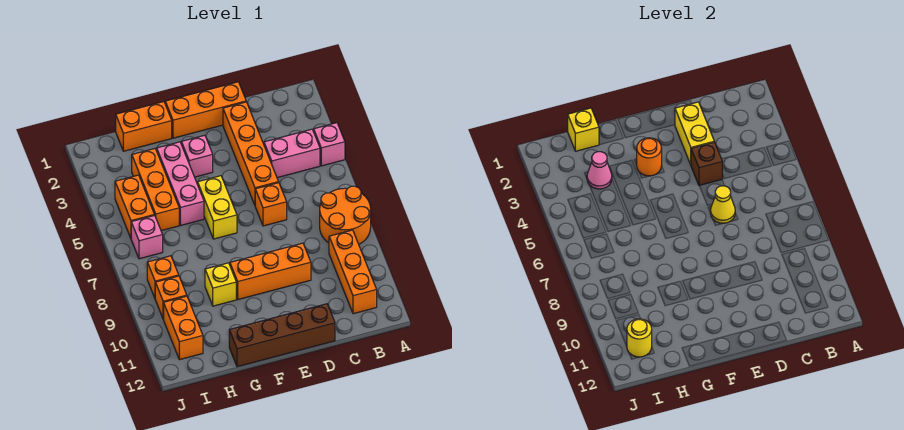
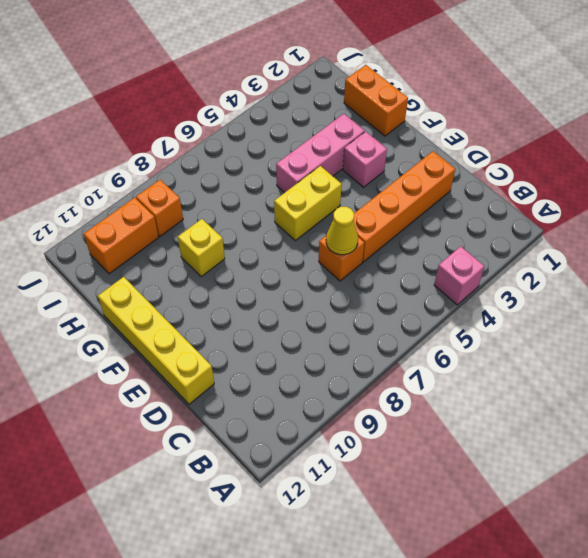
yellow 1x4 brick [98,277,214,404] -> brown 1x4 brick [229,304,335,367]
none -> orange 2x2 round brick [320,186,371,244]
none -> pink 1x2 brick [264,129,320,178]
none -> orange 1x3 brick [329,230,377,314]

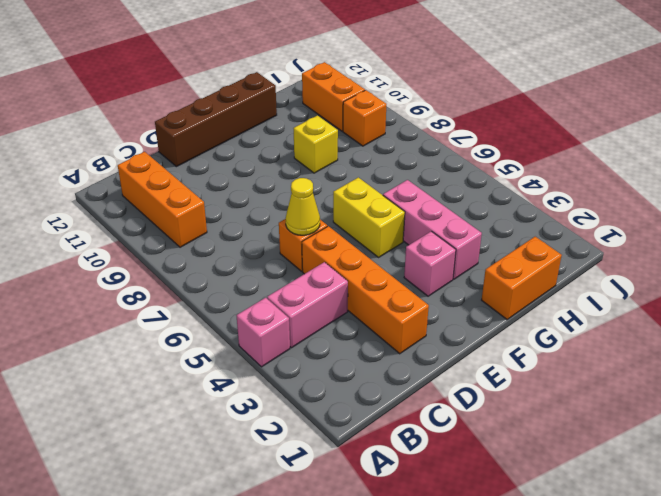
none -> orange 2x2 round brick [320,186,371,244]
none -> orange 1x3 brick [165,82,246,138]
none -> orange 1x3 brick [230,243,311,299]

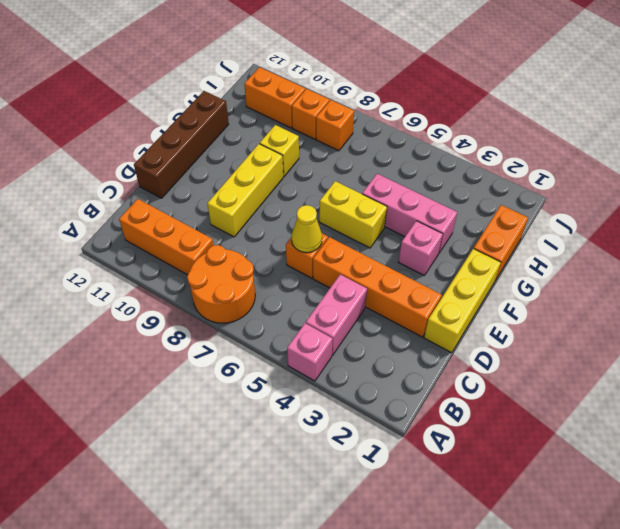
yellow 1x3 brick [424,249,501,353] -> orange 1x3 brick [165,82,246,138]
yellow 1x3 brick [207,144,283,237] -> orange 1x3 brick [230,243,311,299]
none -> orange 1x3 brick [132,149,179,231]
none -> orange 1x2 brick [115,175,154,238]
none -> pink 1x1 brick [131,215,163,259]

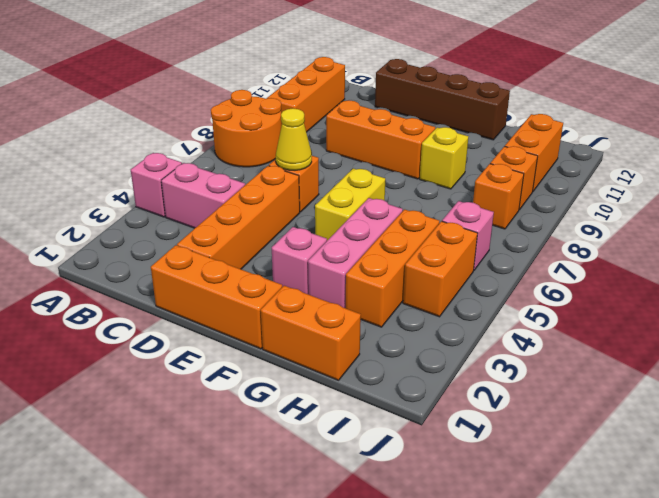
none -> yellow 1x2 brick [675,102,714,165]
none -> brown 1x1 brick [691,142,722,185]
none -> orange 1x1 round brick [637,138,662,176]

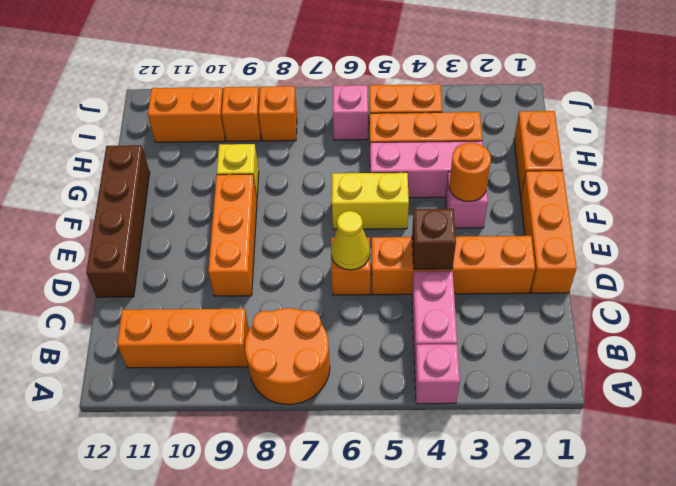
none -> yellow 1x2 brick [675,102,714,165]
none -> yellow 1x1 brick [568,108,599,151]
none -> pink 1x1 cone [587,152,612,189]

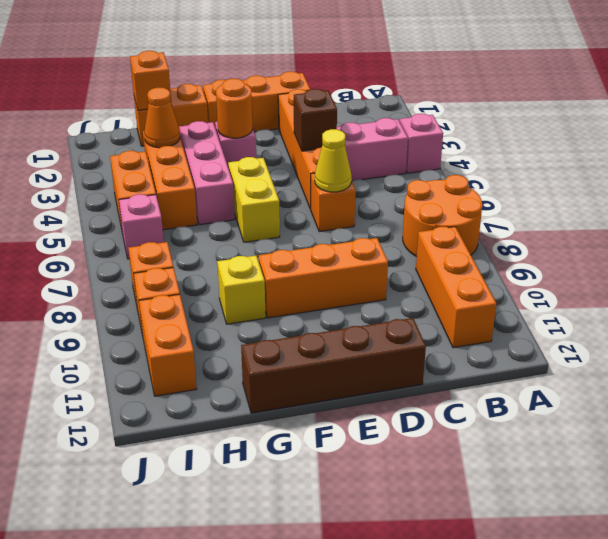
orange 1x1 brick [130,51,171,110] -> yellow 1x1 brick [568,108,599,151]
orange 1x1 cone [144,88,180,148] -> pink 1x1 cone [587,152,612,189]
none -> yellow 1x2 brick [675,102,714,165]
none -> yellow 1x1 round brick [627,319,652,357]

